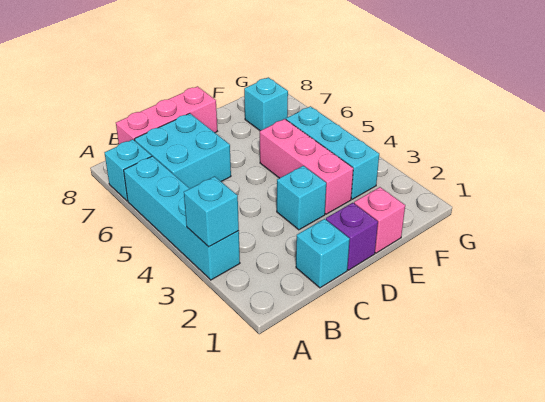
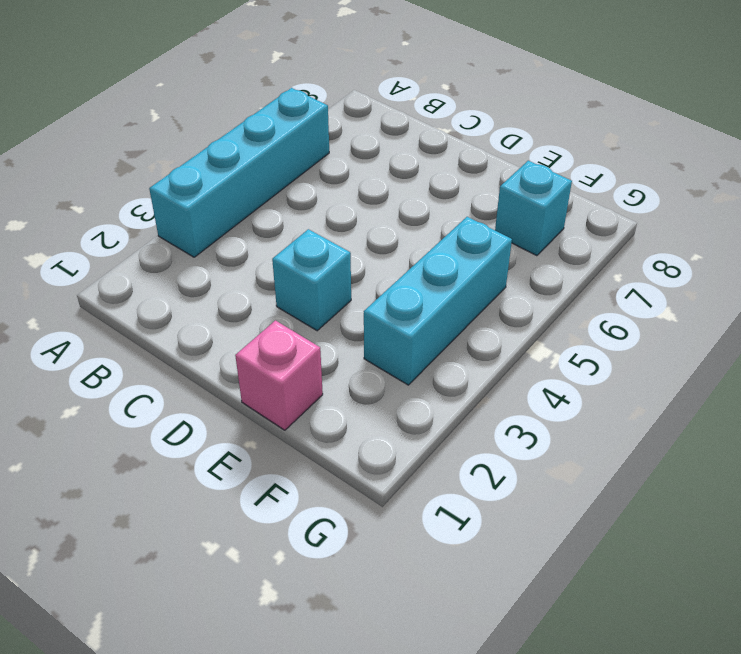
none -> cyan 1x1 brick [105,139,152,201]
none -> cyan 2x2 brick [134,113,231,188]
none -> pink 1x3 brick [116,86,217,144]

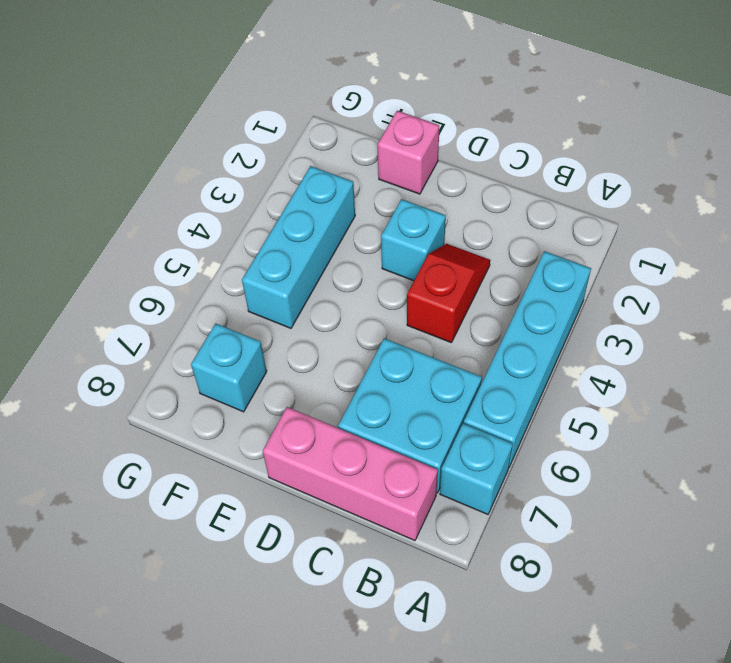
red 1x2 slope [407,244,490,343] -> none
none -> cyan 1x1 brick [296,219,350,288]
none -> purple 1x1 brick [326,203,378,270]
none -> pink 1x3 brick [260,119,353,214]

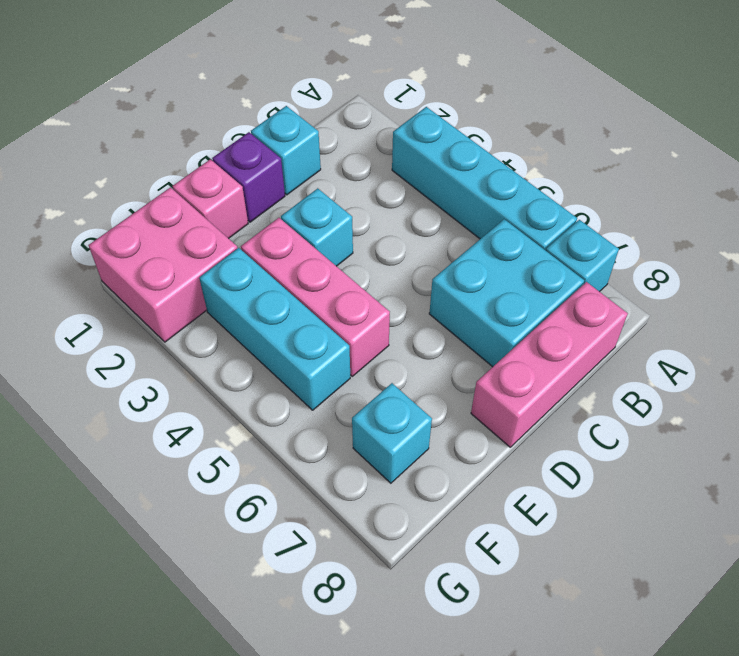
pink 2x2 brick [89,187,238,342] -> none
none -> cyan 1x1 brick [184,176,239,247]

